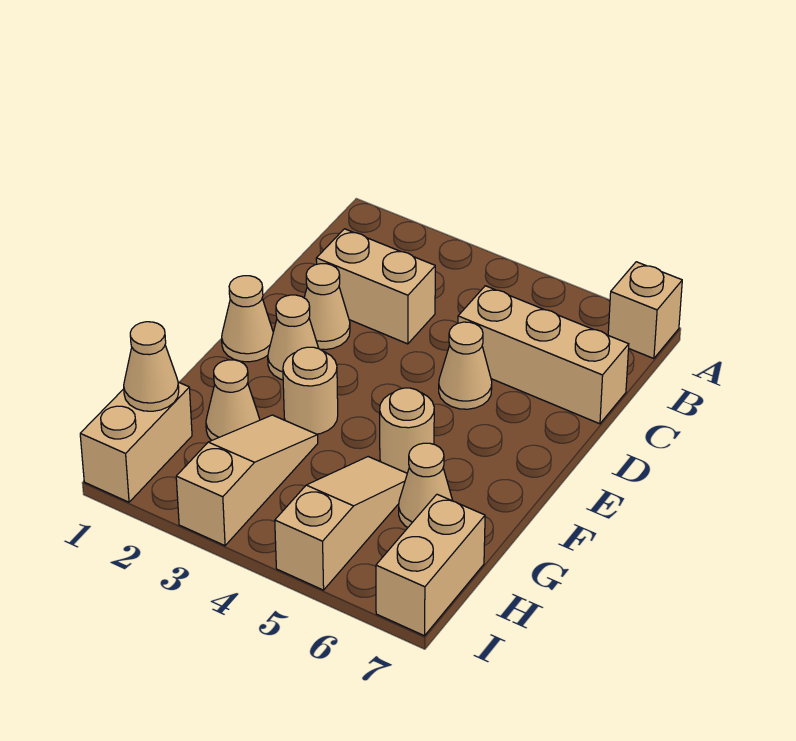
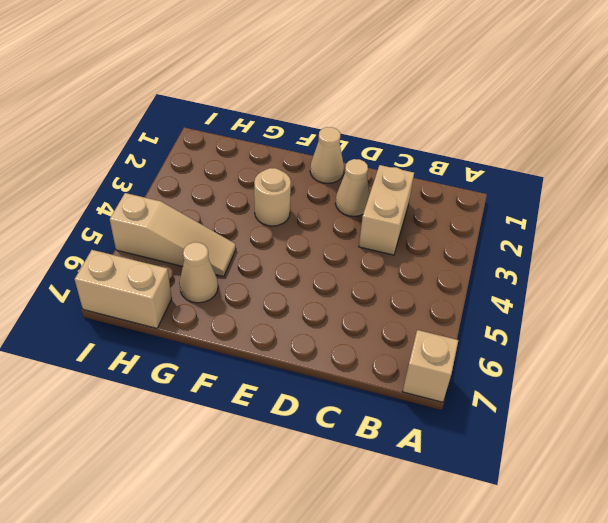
none -> tan 1x3 brick [458,286,629,424]
none -> tan 1x1 cone [439,322,492,409]
none -> tan 1x1 cone [268,295,319,380]

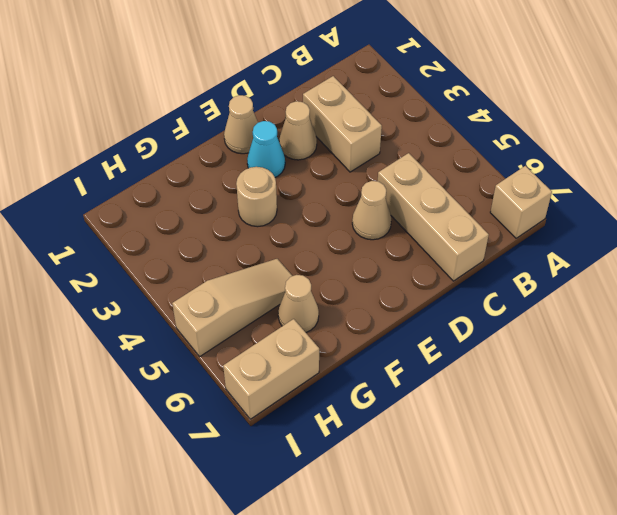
cyan 1x1 cone [247,121,285,177] -> tan 1x1 cone [268,295,319,380]
none -> tan 1x1 round brick [380,388,434,473]
none -> tan 1x1 cone [206,360,260,441]
none -> tan 1x3 slope [176,415,318,546]

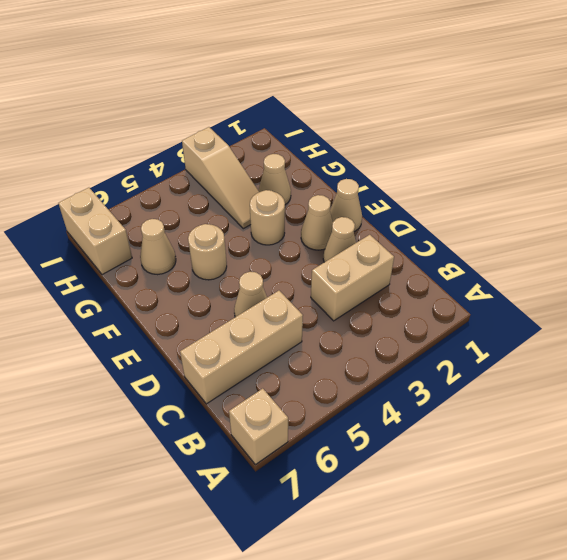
none -> tan 1x3 slope [275,457,407,590]
none -> tan 1x2 brick [80,382,192,502]
none -> tan 1x1 cone [124,322,179,411]

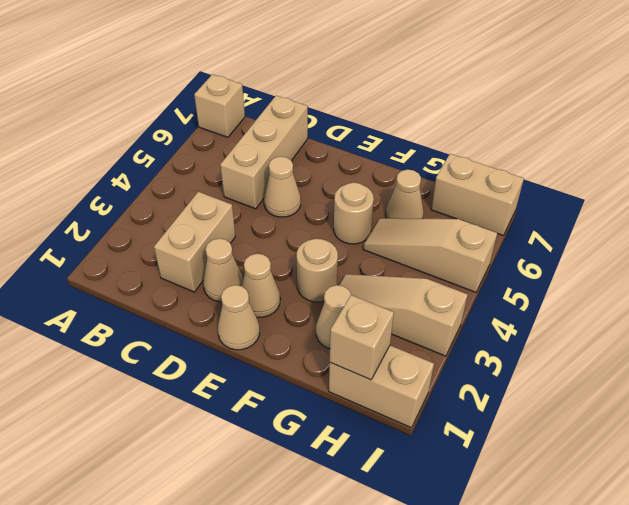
tan 1x1 brick [330,295,394,380] -> tan 1x1 cone [124,322,179,411]

